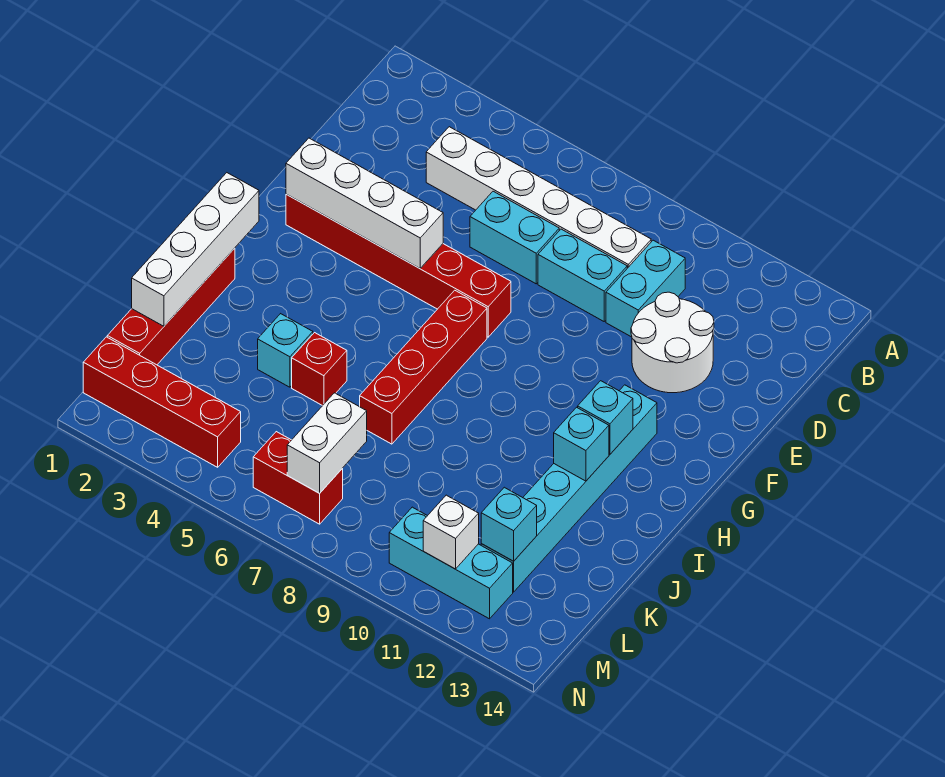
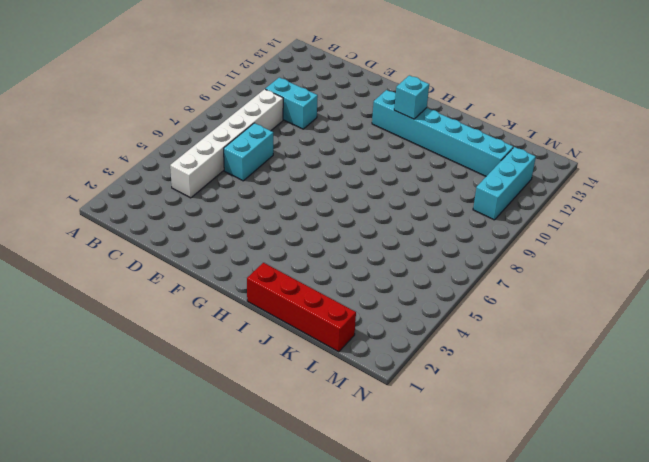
none -> cyan 1x2 brick [538,229,627,321]
none -> white 2x2 round brick [631,292,714,393]
none -> red 1x6 brick [286,194,511,337]

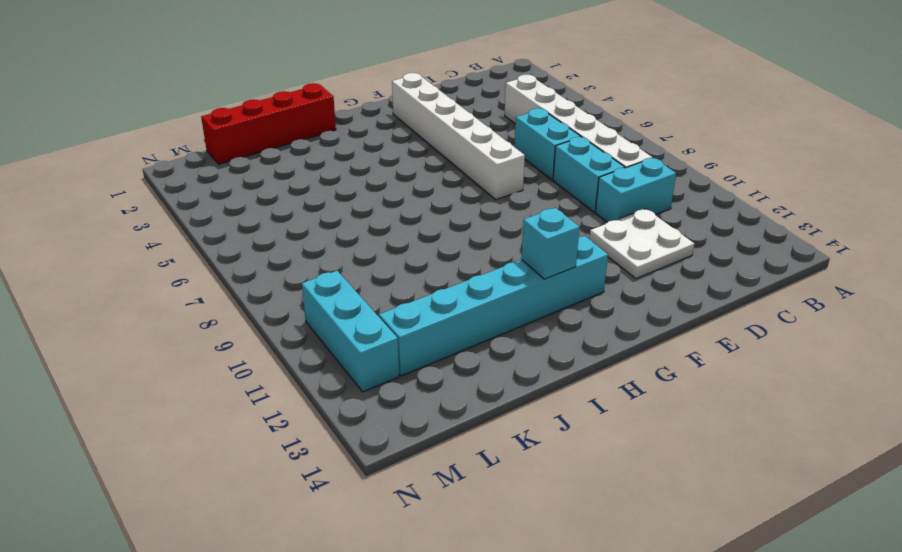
white 2x2 plate [589,209,694,279] -> white 2x2 round brick [631,292,714,393]
white 1x6 brick [392,73,525,200] -> red 1x6 brick [286,194,511,337]
none -> red 1x4 brick [360,290,487,444]
none -> cyan 1x1 brick [258,314,313,387]
none -> red 1x1 brick [292,333,347,406]

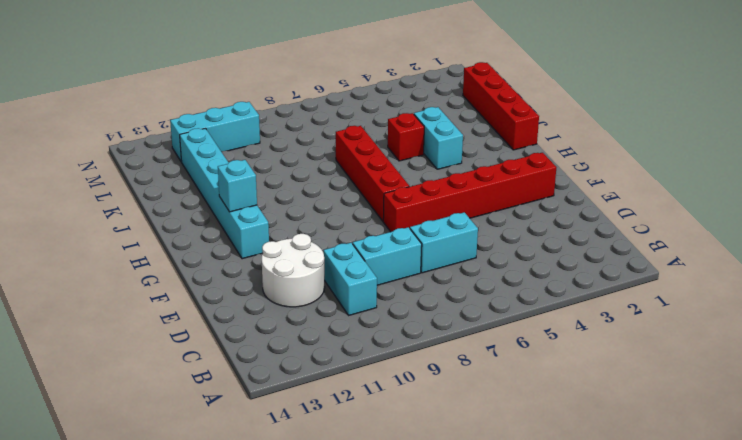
cyan 1x2 brick [414,107,463,169] -> cyan 1x1 brick [258,314,313,387]
none -> white 1x6 brick [426,127,651,268]
none -> red 1x4 brick [83,337,241,467]
none -> red 1x2 brick [253,432,343,524]

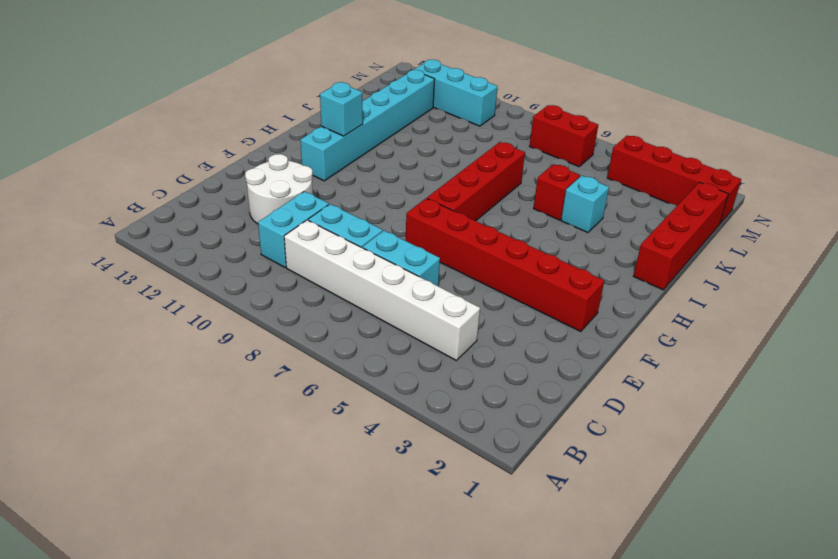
none -> white 1x4 brick [286,138,443,268]
none -> white 1x4 brick [132,173,259,326]
none -> cyan 1x1 brick [554,407,609,481]

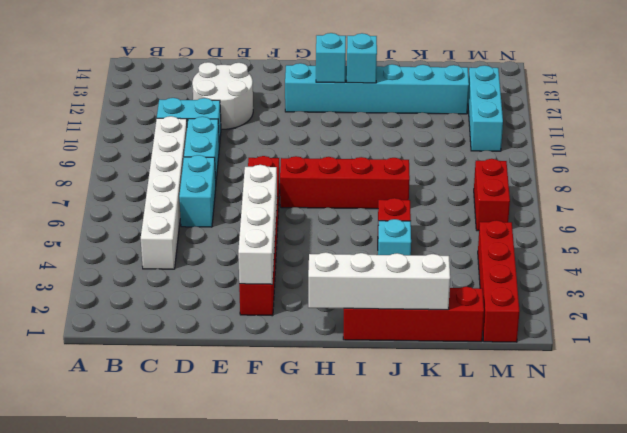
none -> white 1x2 brick [287,393,367,493]
none -> cyan 1x1 brick [481,487,537,561]
none -> white 1x1 brick [423,495,479,569]

